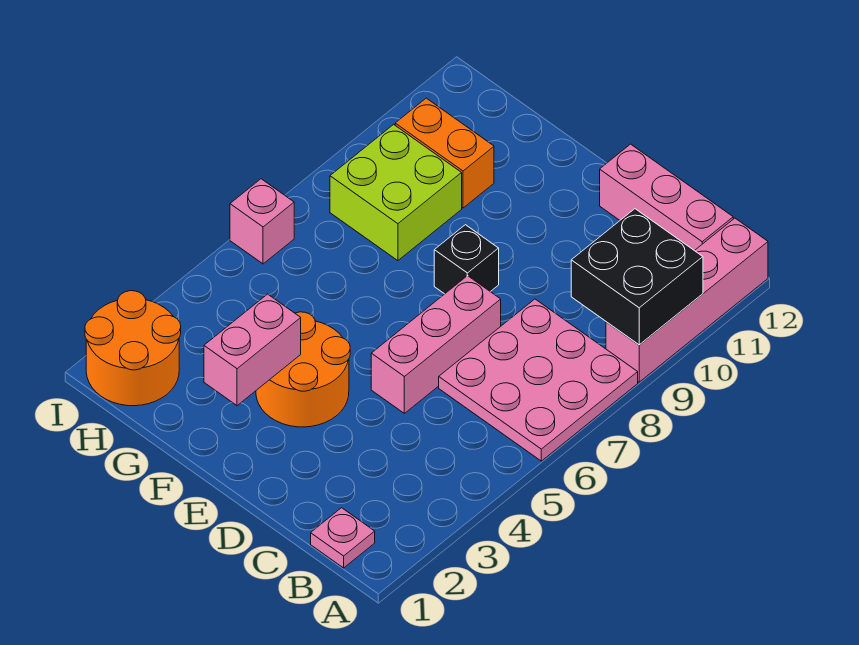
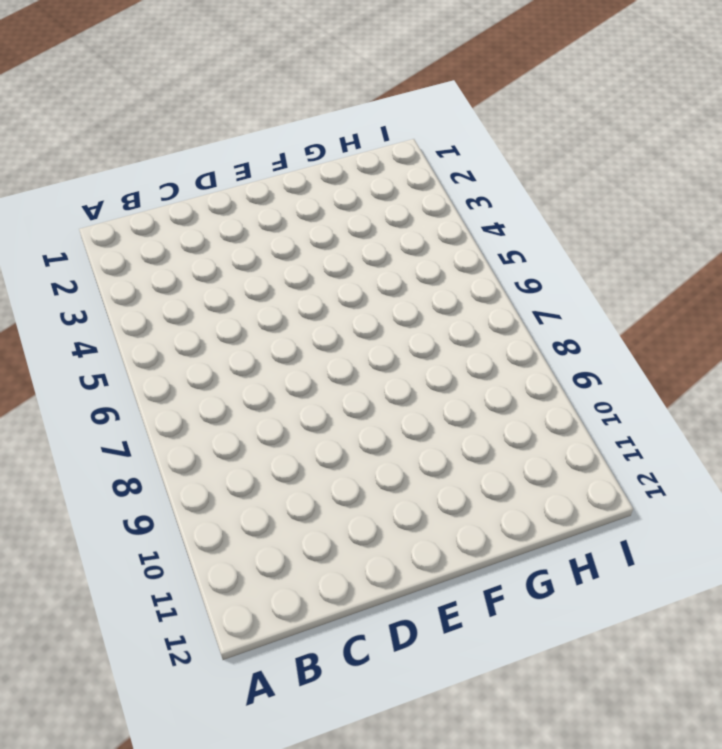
none -> pink 3x3 plate [439,299,638,461]
none -> pink 1x4 brick [606,218,768,382]
none -> pink 1x1 plate [311,508,375,568]

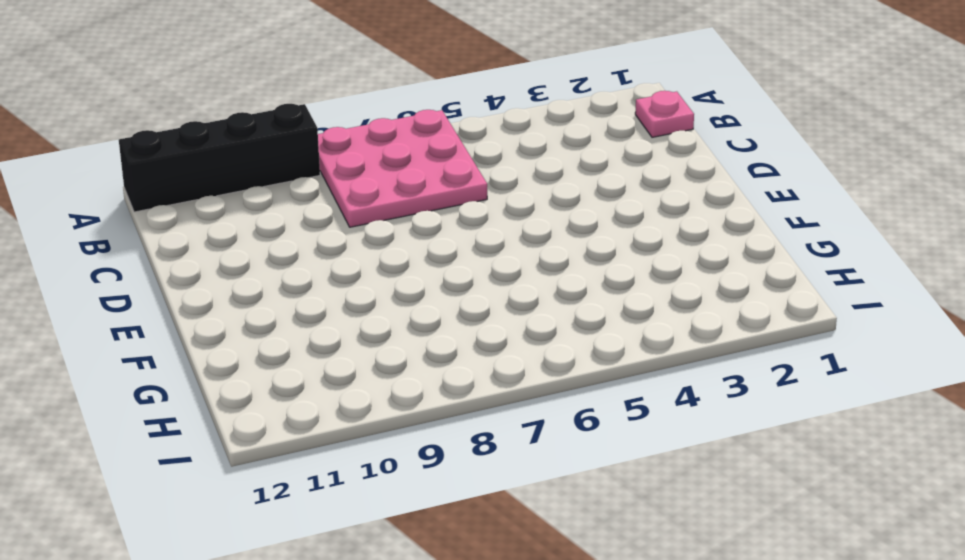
black 1x4 brick [119,104,320,212] -> pink 1x4 brick [606,218,768,382]
none -> pink 1x3 brick [600,144,733,251]
none -> pink 1x3 brick [371,276,501,413]
none -> orange 2x2 round brick [256,312,350,427]

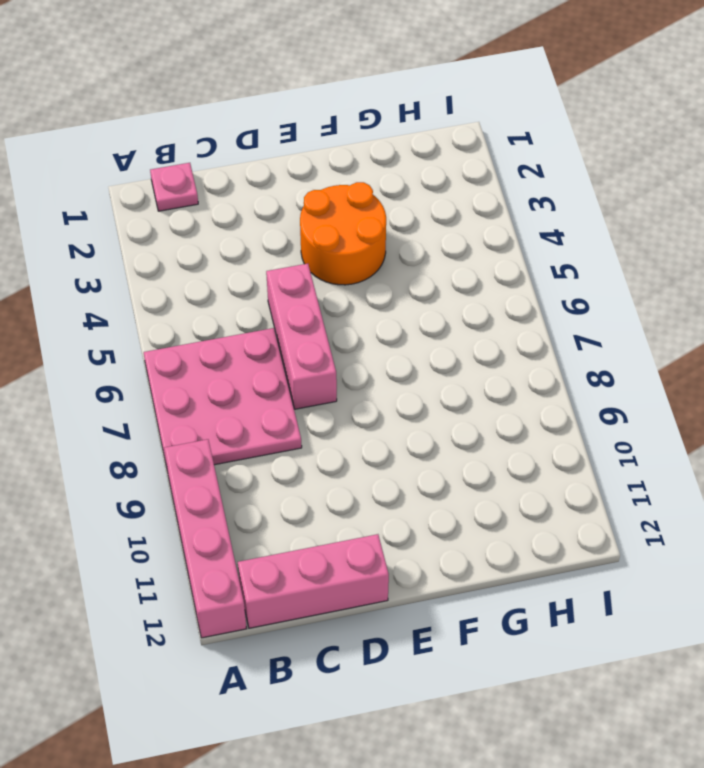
none -> black 1x1 brick [434,225,499,294]
none -> lime 2x2 brick [330,124,462,261]
none -> orange 1x2 brick [395,98,494,208]

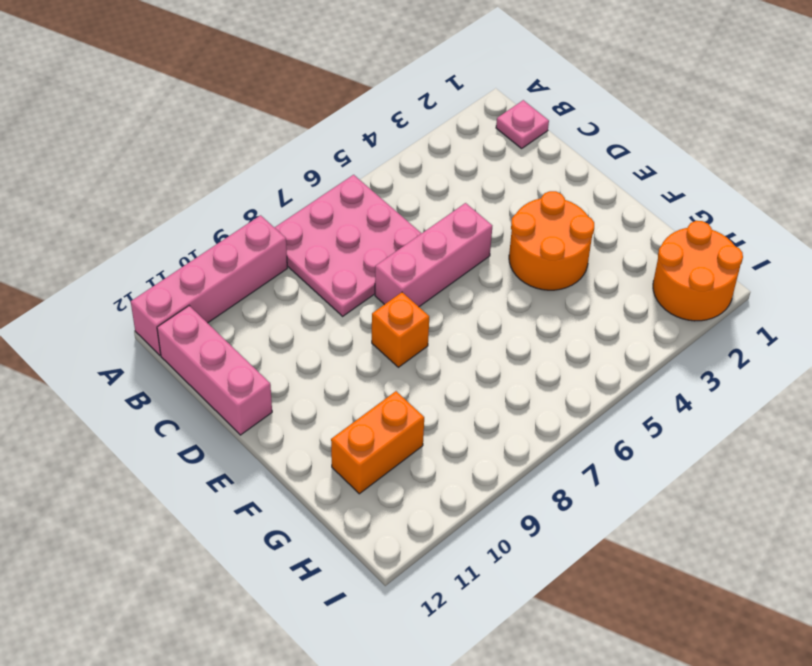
orange 1x1 brick [372,292,429,367] -> black 1x1 brick [434,225,499,294]
orange 1x2 brick [331,391,424,494] -> orange 1x2 brick turned to [395,98,494,208]
none -> lime 2x2 brick [330,124,462,261]
none -> pink 1x1 brick [230,179,294,264]
none -> black 2x2 brick [571,209,703,345]

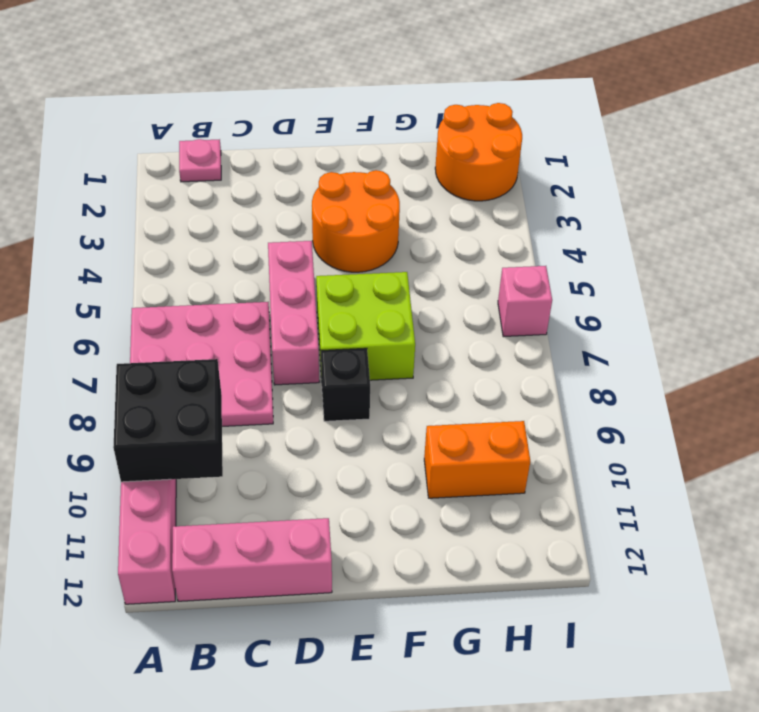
lime 2x2 brick [316,272,415,382] -> lime 2x2 brick moved to [330,124,462,261]
none -> pink 1x2 brick [204,294,301,406]

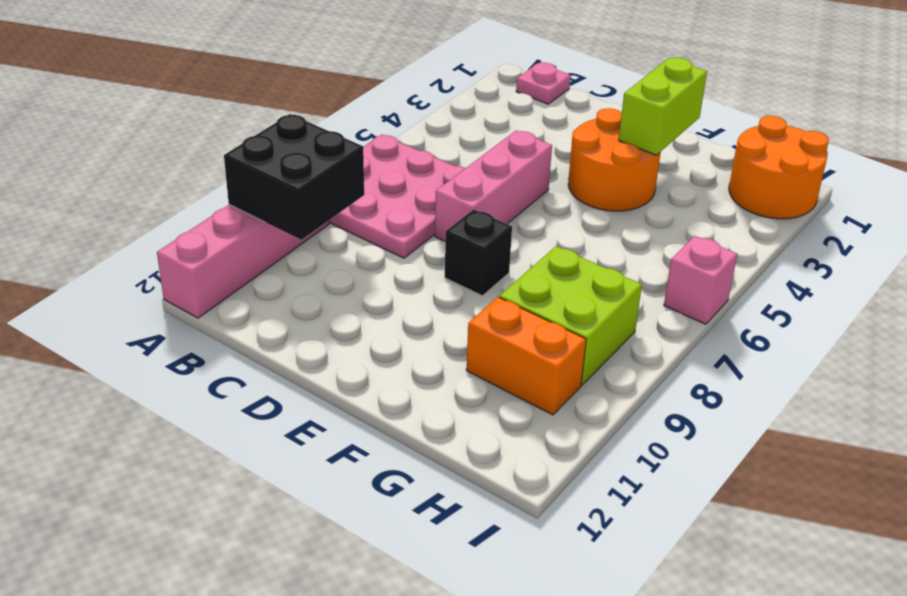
lime 1x2 brick [619,58,707,155] -> pink 1x2 brick [204,294,301,406]
none -> pink 1x3 brick [600,144,733,251]

